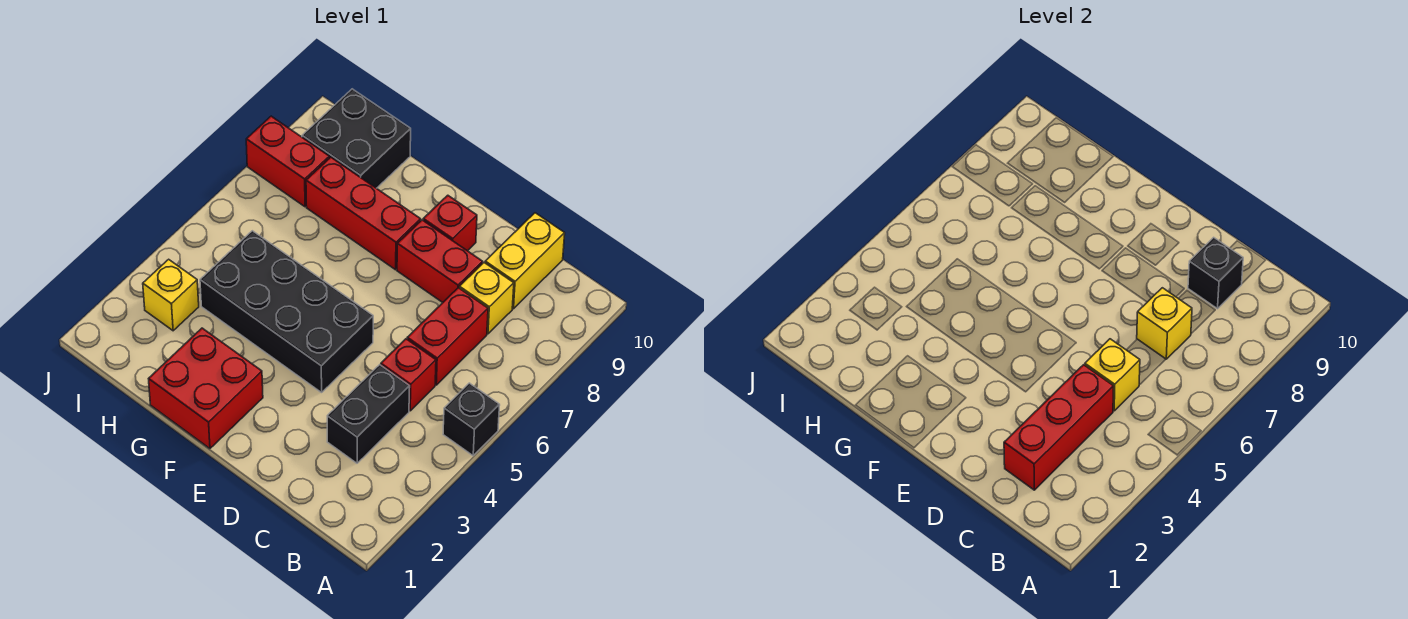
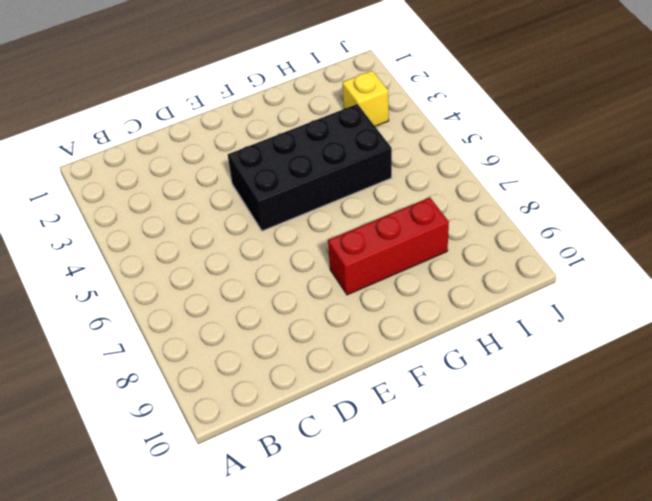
none -> black 1x1 brick [443,383,500,456]
none -> black 1x2 brick [327,365,410,463]
none -> red 1x1 brick [381,339,436,411]

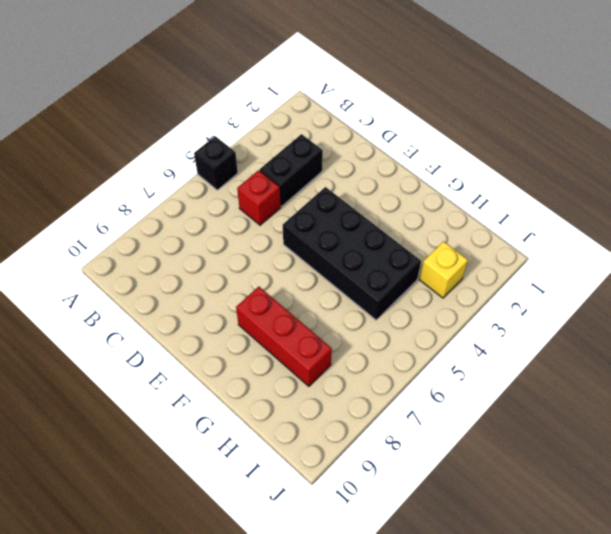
none -> red 1x2 brick [407,288,488,385]
none -> yellow 1x1 brick [459,263,514,334]
none -> yellow 1x2 brick [485,213,565,309]

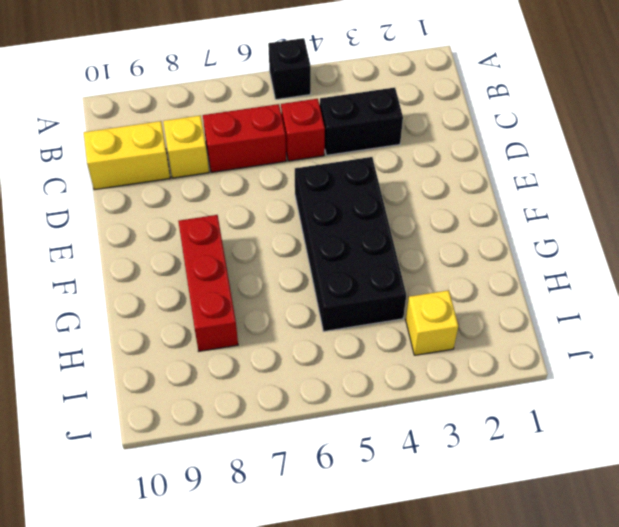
none -> red 1x2 brick [397,220,482,302]
none -> red 1x1 brick [423,195,477,251]
none -> red 2x2 brick [149,328,263,448]

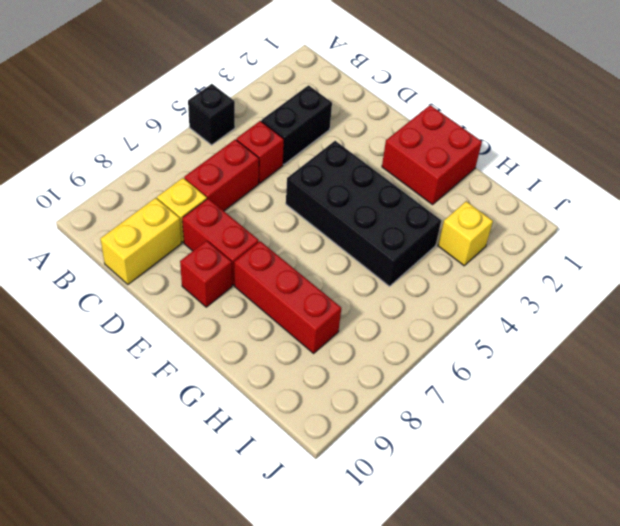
none -> black 2x2 brick [302,89,411,188]
none -> red 1x2 brick [246,116,329,207]
none -> red 1x3 brick [1004,365,1114,490]

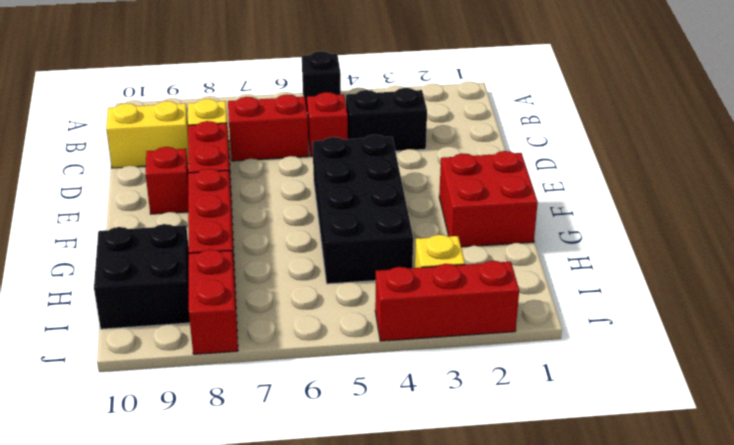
red 1x3 brick [375,261,519,341] -> red 1x3 brick moved to [1004,365,1114,490]
none -> yellow 1x1 brick [1085,339,1140,411]
none -> yellow 1x1 brick [1137,288,1192,359]
none -> black 1x1 brick [1188,237,1243,309]

